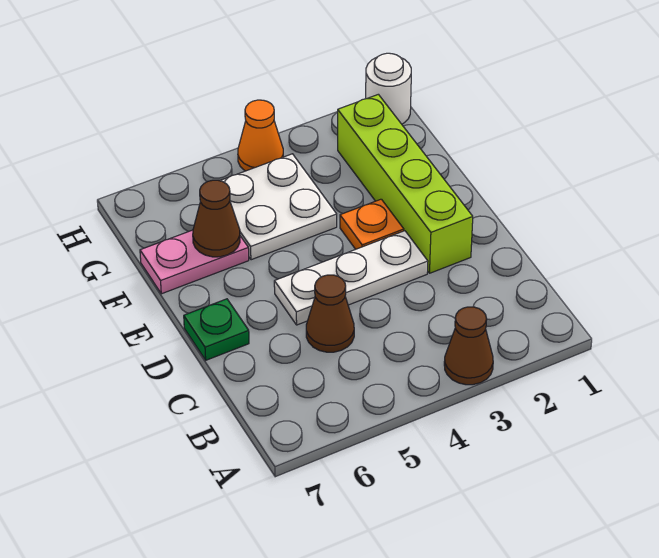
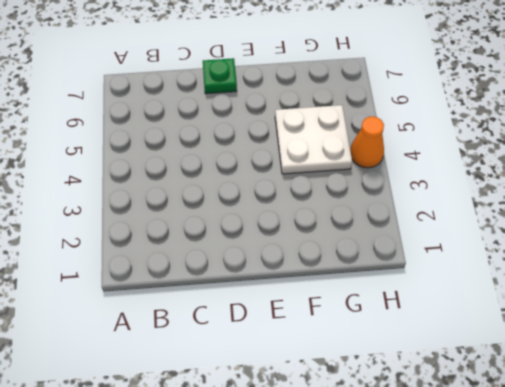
none -> brown 1x1 cone [444,307,493,385]
none -> brown 1x1 cone [306,275,354,352]

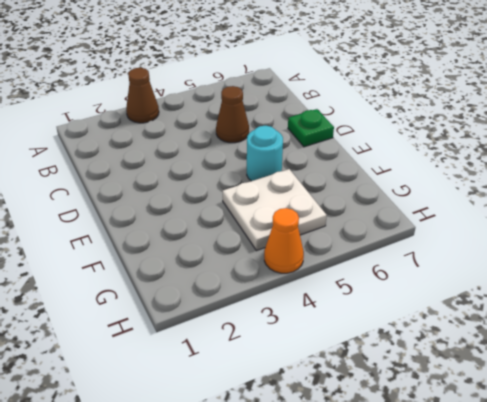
cyan 1x1 round brick [247,126,283,181] -> none
none -> lime 1x4 brick [338,94,473,273]
none -> white 1x3 plate [274,231,428,325]

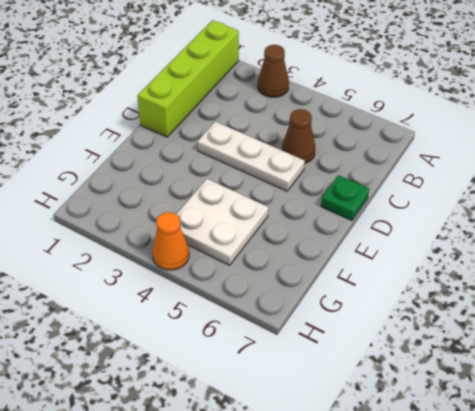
lime 1x4 brick [137,20,239,137] -> lime 1x4 brick moved to [338,94,473,273]
none -> orange 1x1 plate [340,199,404,249]
none -> pink 1x2 plate [140,230,249,294]

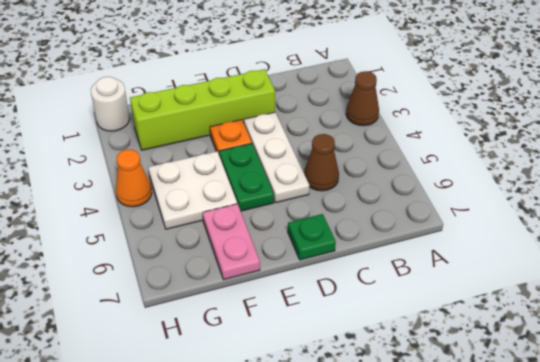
green 1x2 plate [219,144,274,211] -> none
none -> brown 1x1 cone [193,180,240,257]

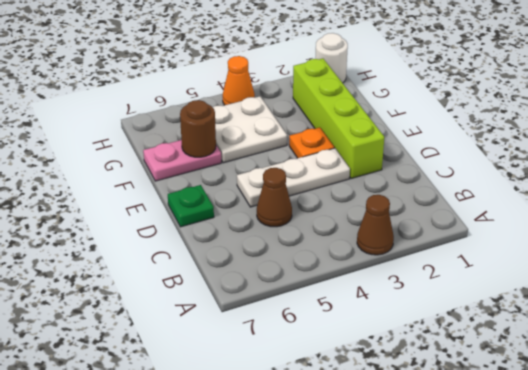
brown 1x1 round brick [180,100,216,157] -> brown 1x1 cone [193,180,240,257]

